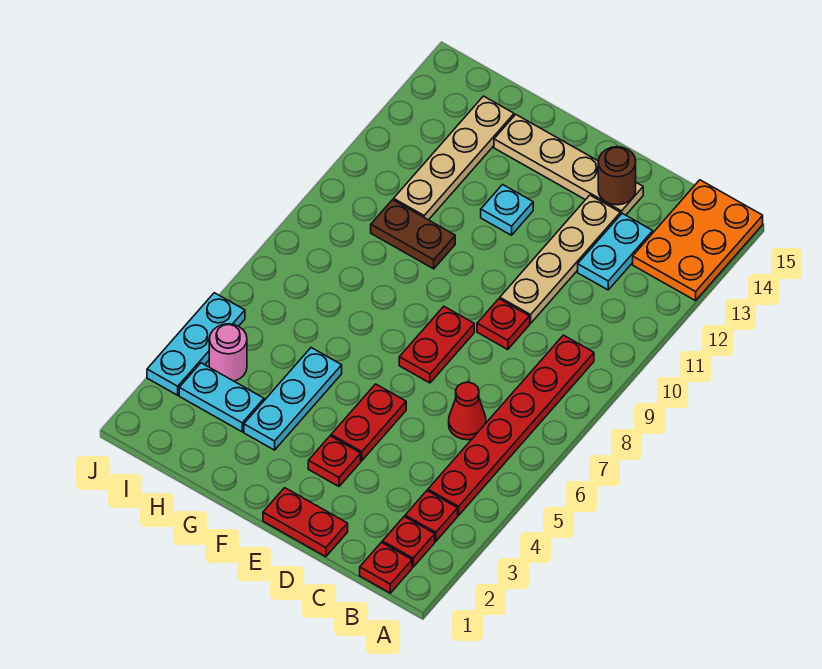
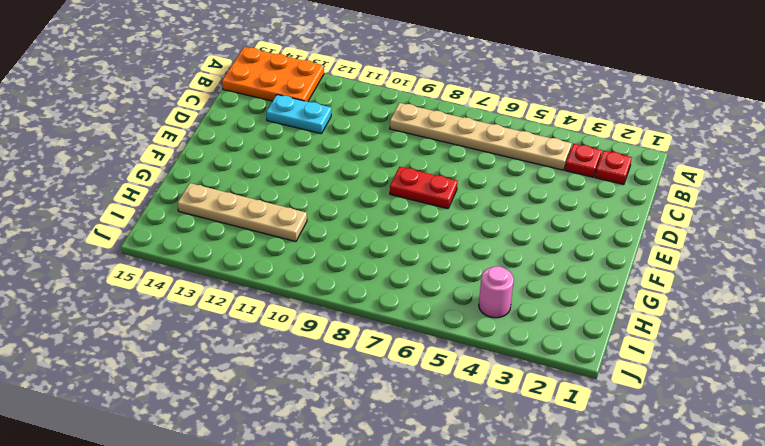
tan 1x6 plate [390,103,572,170] -> red 1x6 plate [428,335,594,515]
none -> red 1x1 plate [360,542,412,593]
none -> red 1x1 cone [449,382,486,440]
none -> red 1x2 plate [263,488,348,557]

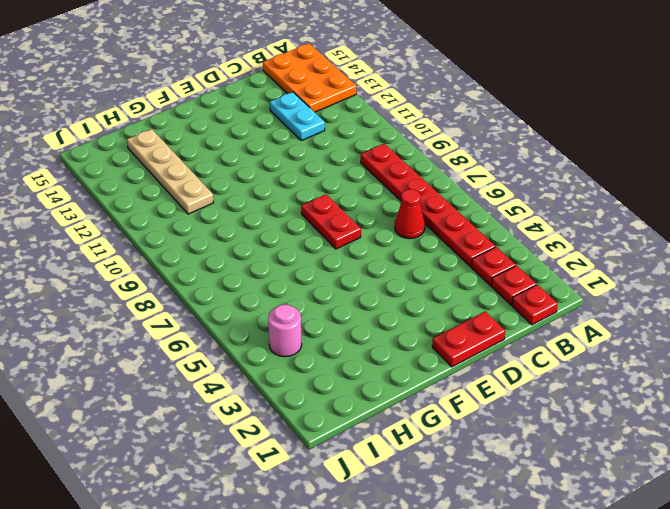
none -> red 1x1 plate [477,299,530,350]
none -> tan 1x4 plate [500,195,620,324]
none -> tan 1x4 plate [494,115,643,215]

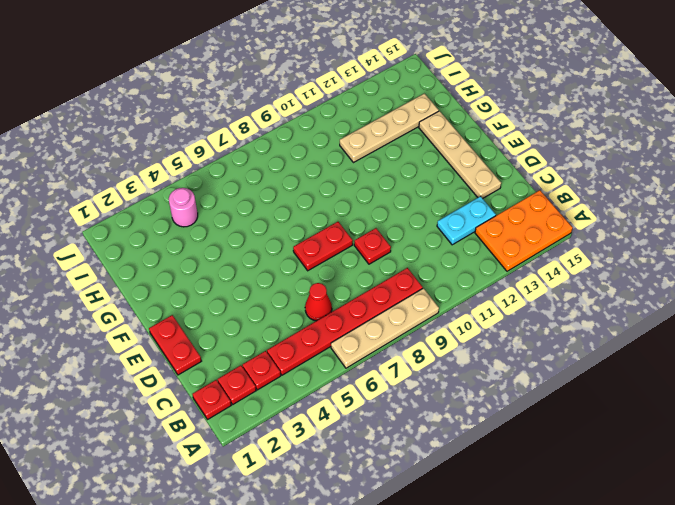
tan 1x4 plate [331,288,439,368] -> tan 1x4 plate moved to [500,195,620,324]
none -> red 1x1 plate [308,436,361,486]
none -> red 1x2 plate [331,384,406,461]
none -> cyan 1x1 plate [481,185,533,235]

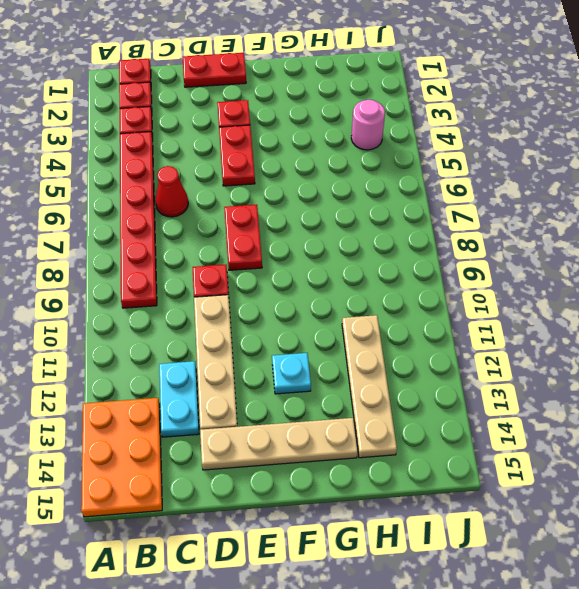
none -> cyan 1x3 plate [244,348,342,450]
none -> brown 1x2 plate [371,200,455,269]
none -> cyan 1x2 plate [179,363,264,432]

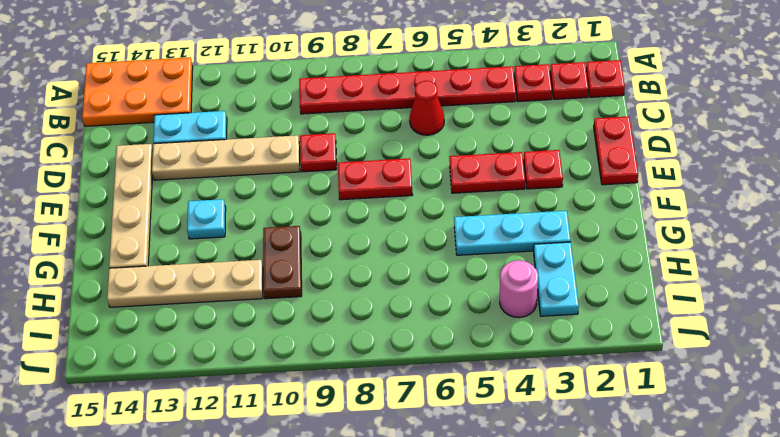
none -> cyan 1x3 plate [147,293,245,395]
none -> brown 1x1 round brick [598,147,636,205]

